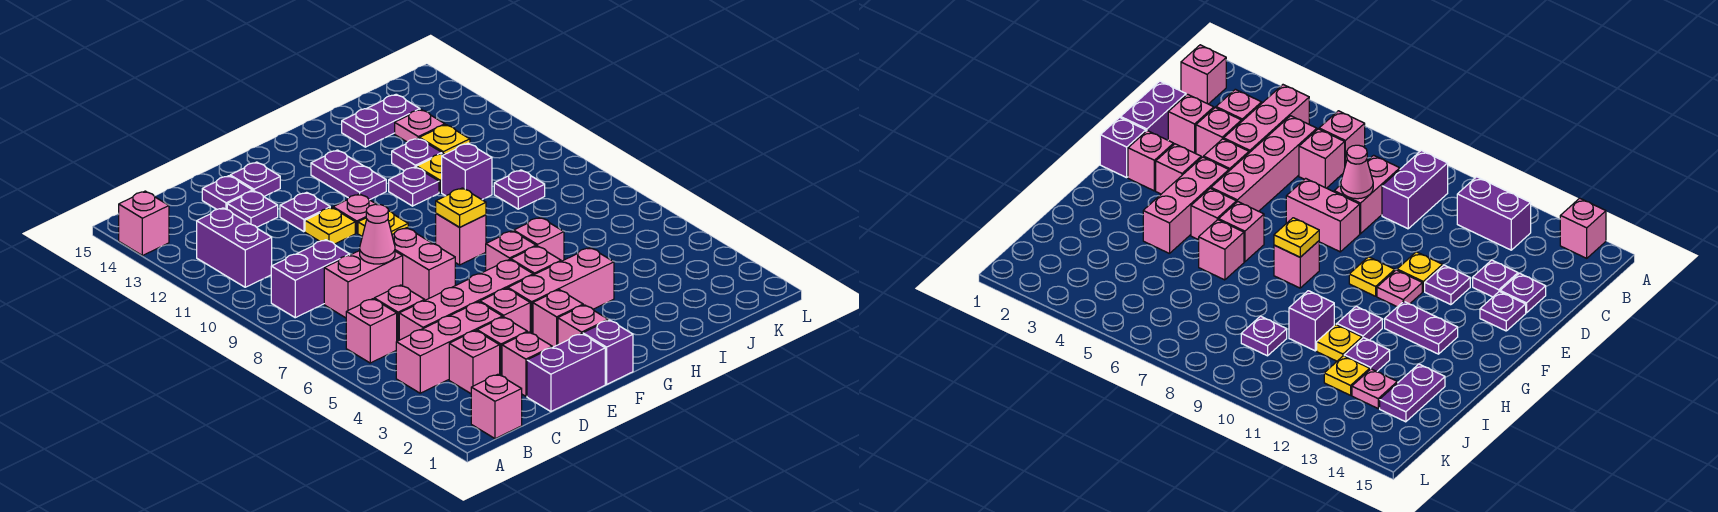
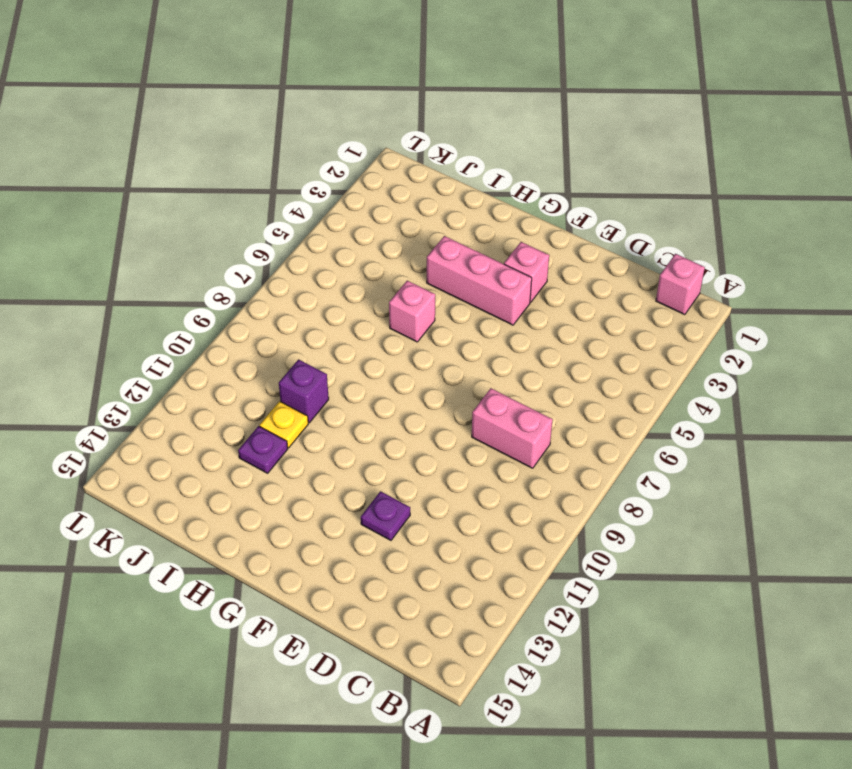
none -> pink 1x1 brick [119,191,169,256]
none -> pink 1x3 brick [396,302,502,393]
none -> pink 1x1 brick [346,299,397,363]
none -> purple 1x2 brick [271,240,350,318]

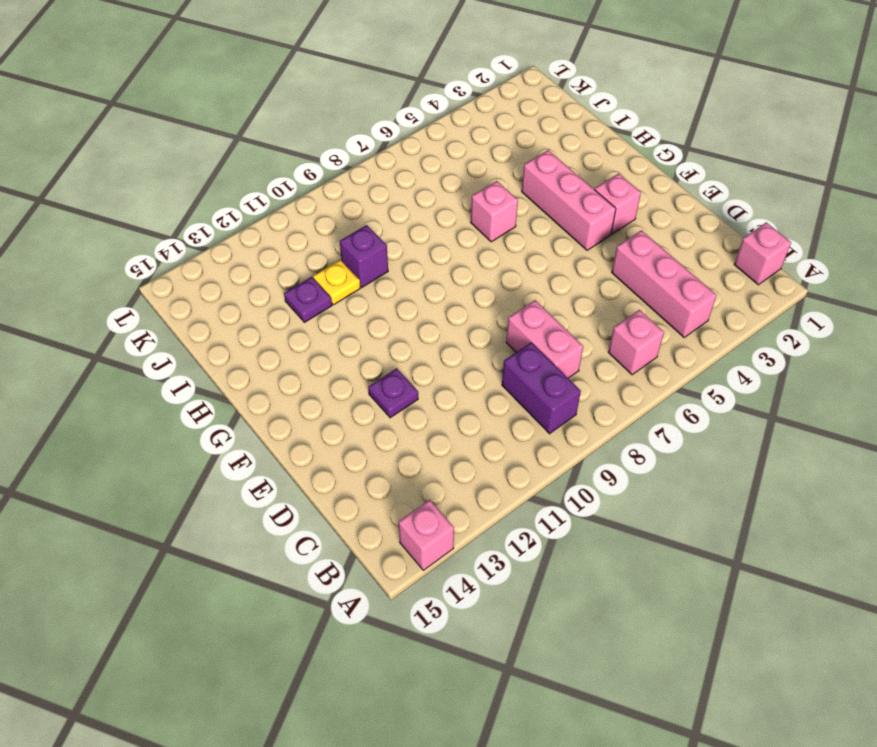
none -> purple 1x2 brick [197,208,272,287]
none -> pink 1x1 brick [449,331,500,393]
none -> pink 1x4 brick [399,259,533,340]
none -> pink 1x1 brick [374,285,425,341]

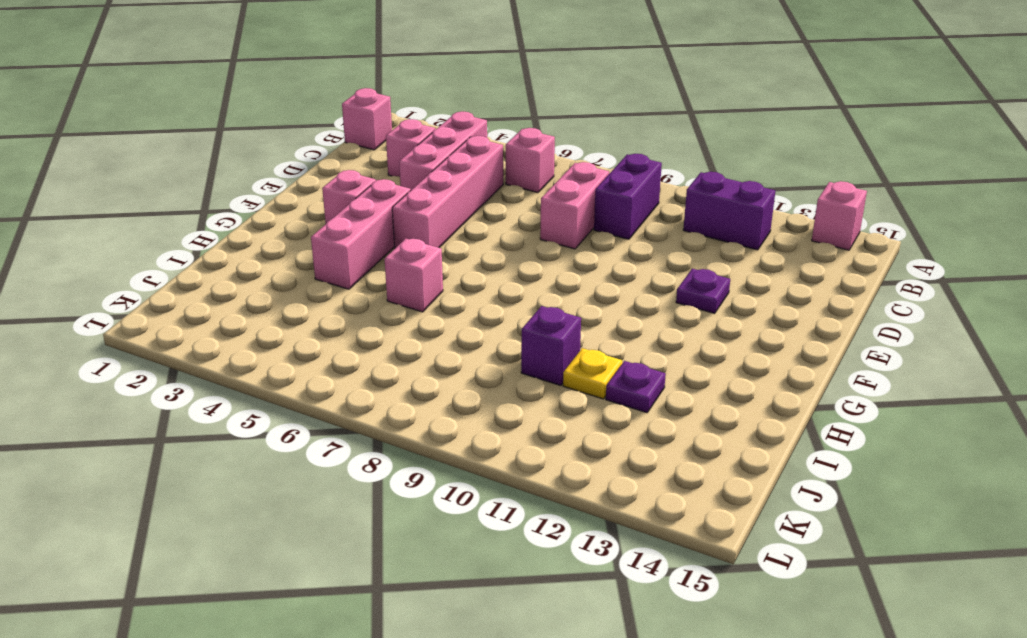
none -> pink 1x1 brick [374,285,425,341]
none -> purple 1x2 brick [527,334,605,411]
none -> pink 1x1 brick [502,332,552,396]
none -> pink 1x1 brick [477,317,527,376]

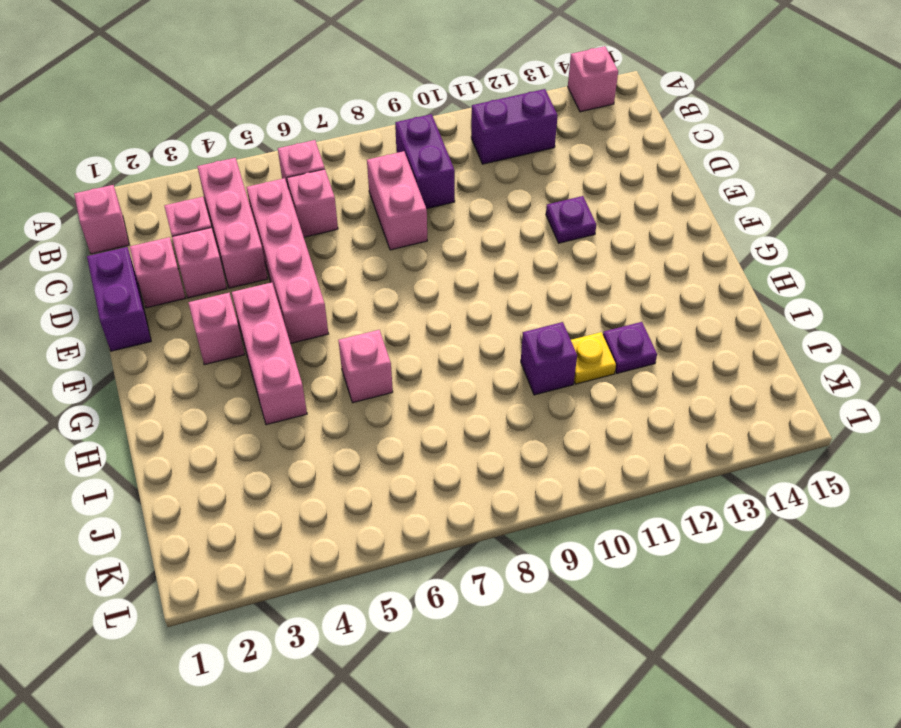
none -> purple 1x1 plate [227,191,278,227]
none -> purple 1x1 plate [202,176,253,209]
none -> pink 1x1 brick [480,288,530,332]
none -> pink 1x2 brick [392,228,455,300]

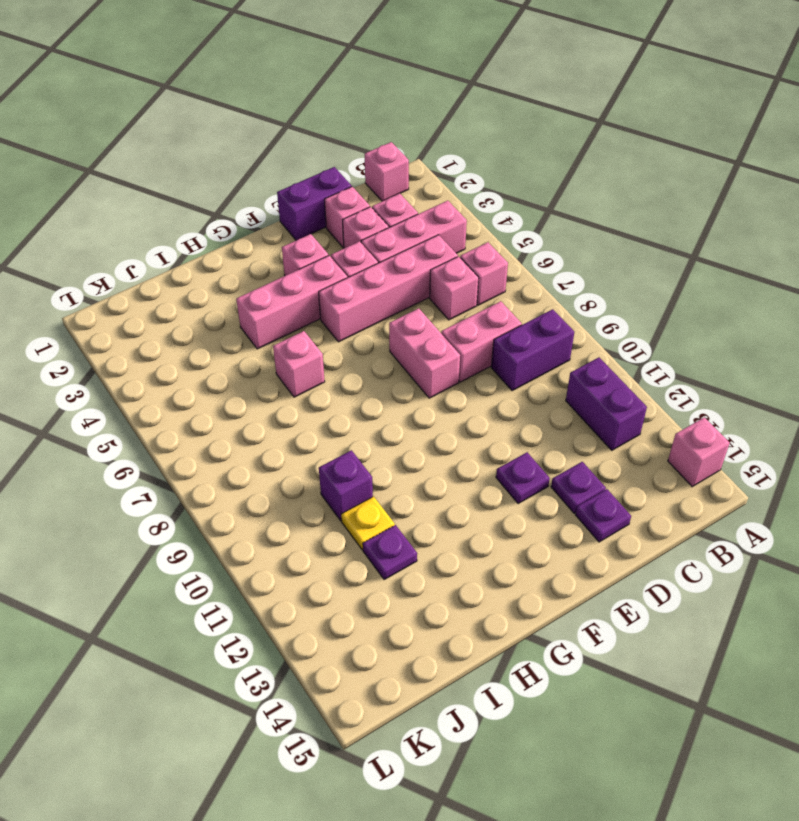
none -> yellow 1x1 plate [305,207,355,244]
none -> purple 1x1 plate [230,162,280,197]
none -> purple 1x1 brick [583,320,633,384]
none -> pink 1x1 brick [558,305,608,345]

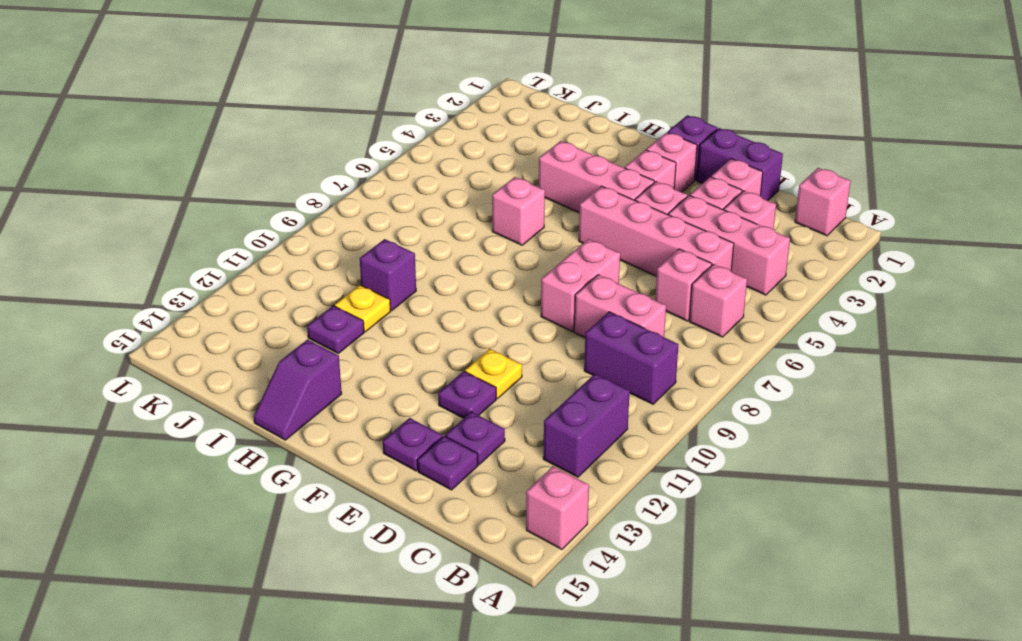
purple 1x2 slope [254,340,342,440] -> none
none -> yellow 1x1 plate [358,211,408,236]
none -> pink 1x1 plate [333,194,377,233]
none -> pink 1x1 brick [511,246,561,275]
none -> pink 1x1 brick [486,231,536,271]

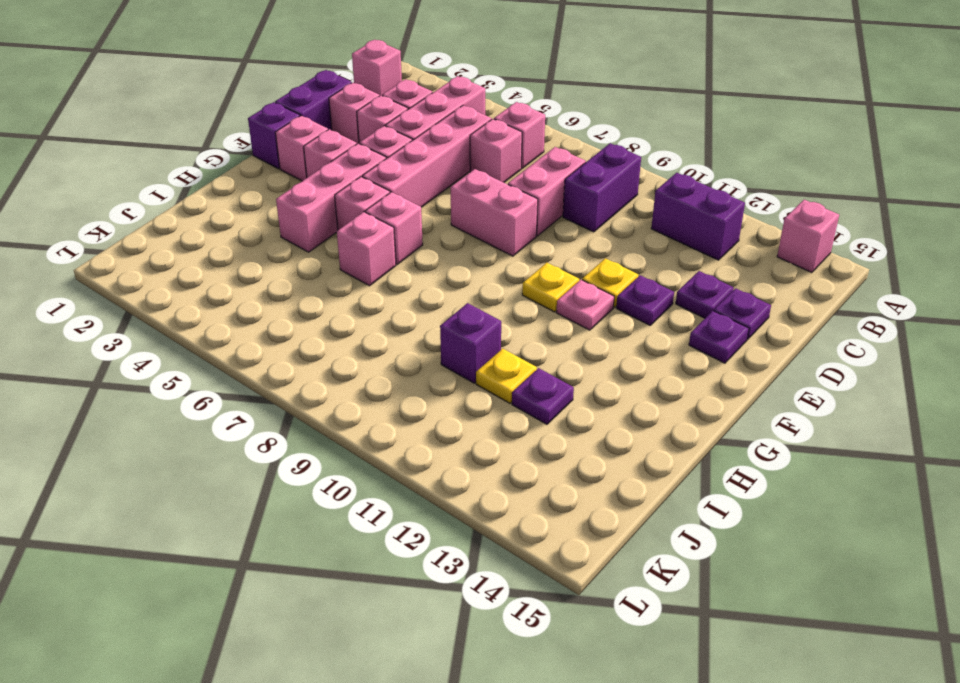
none -> pink 1x1 brick [436,214,486,265]
none -> purple 1x2 plate [311,150,386,200]
none -> purple 1x1 plate [389,167,439,206]
none -> purple 1x2 plate [342,94,420,147]

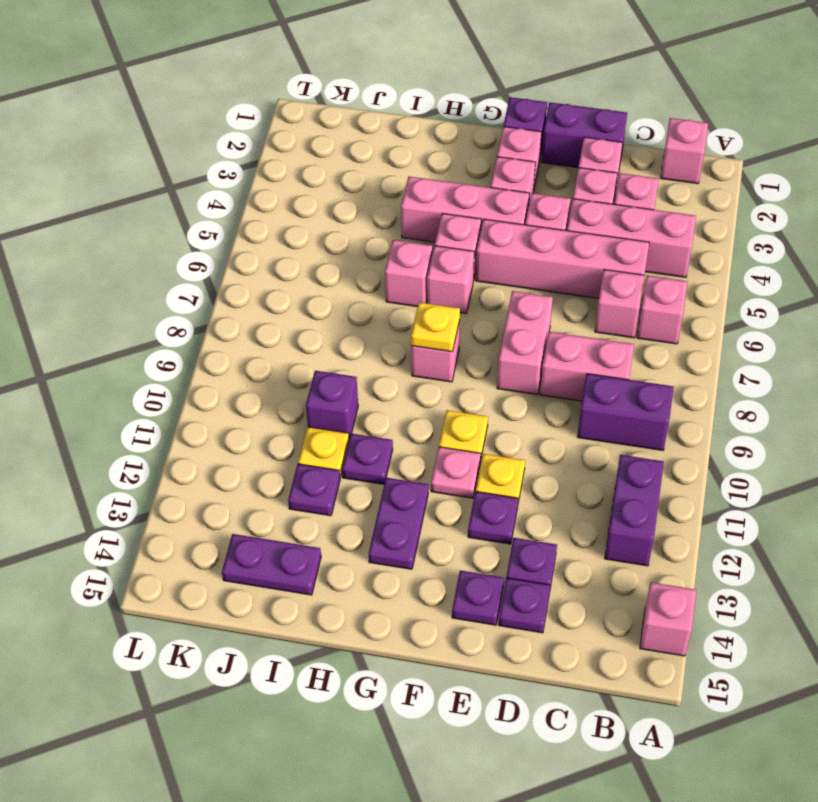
none -> purple 1x1 plate [494,170,545,209]
none -> yellow 1x1 plate [420,125,470,154]
none -> pink 1x1 plate [395,110,445,142]
none -> pink 1x1 cone [360,204,395,264]

